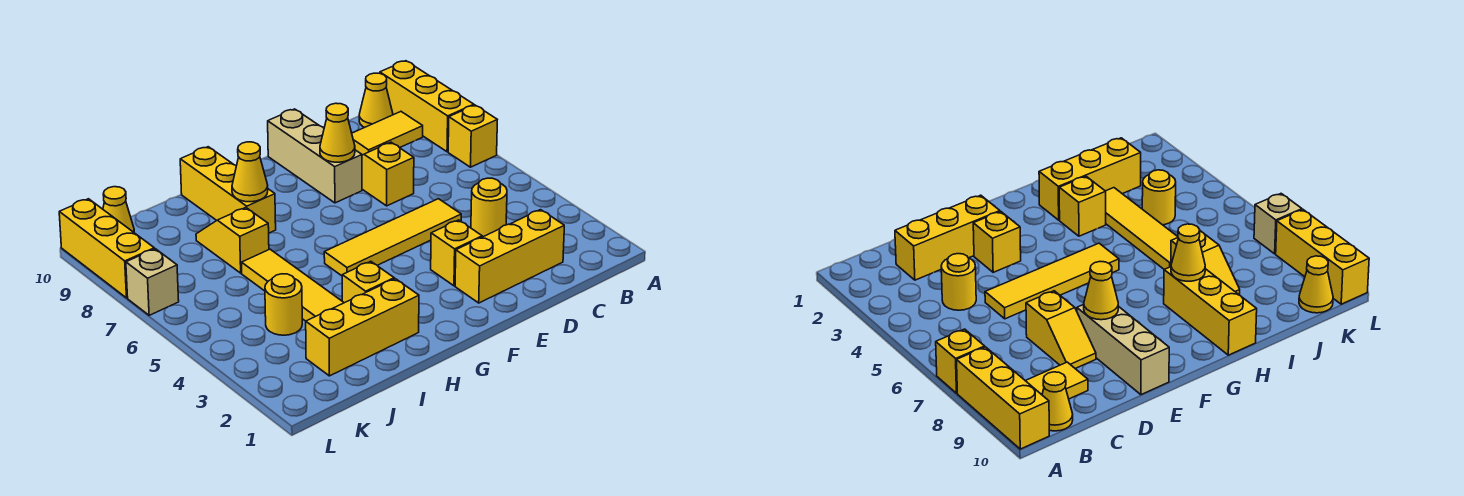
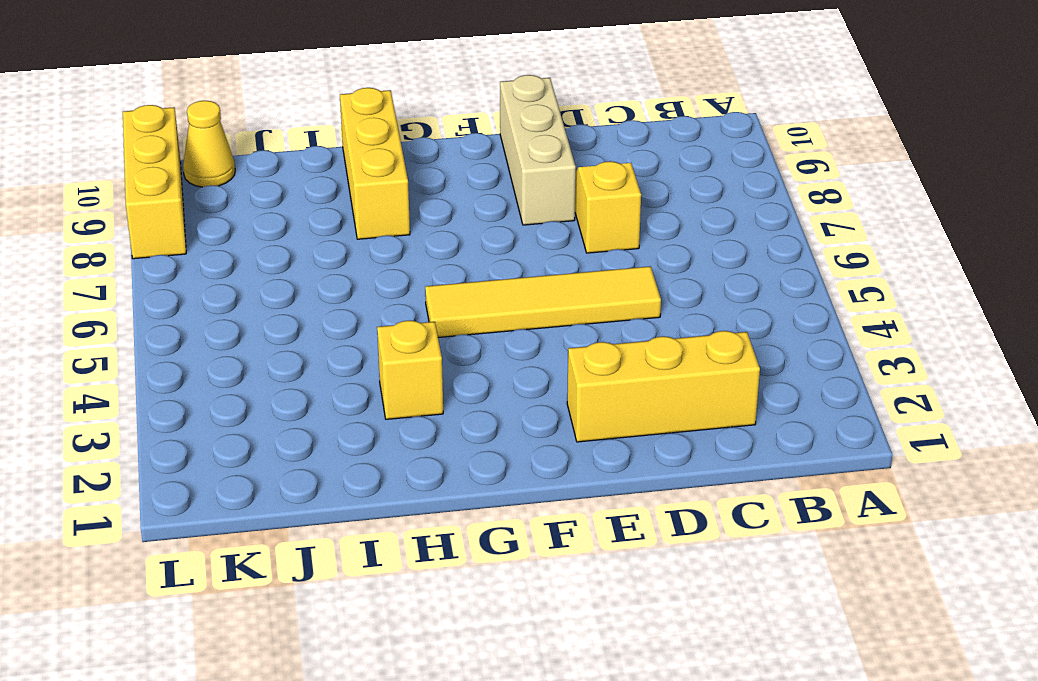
none -> yellow 1x1 brick [448,105,497,167]
none -> yellow 1x3 brick [380,61,474,152]
none -> yellow 1x2 tile [352,112,423,155]

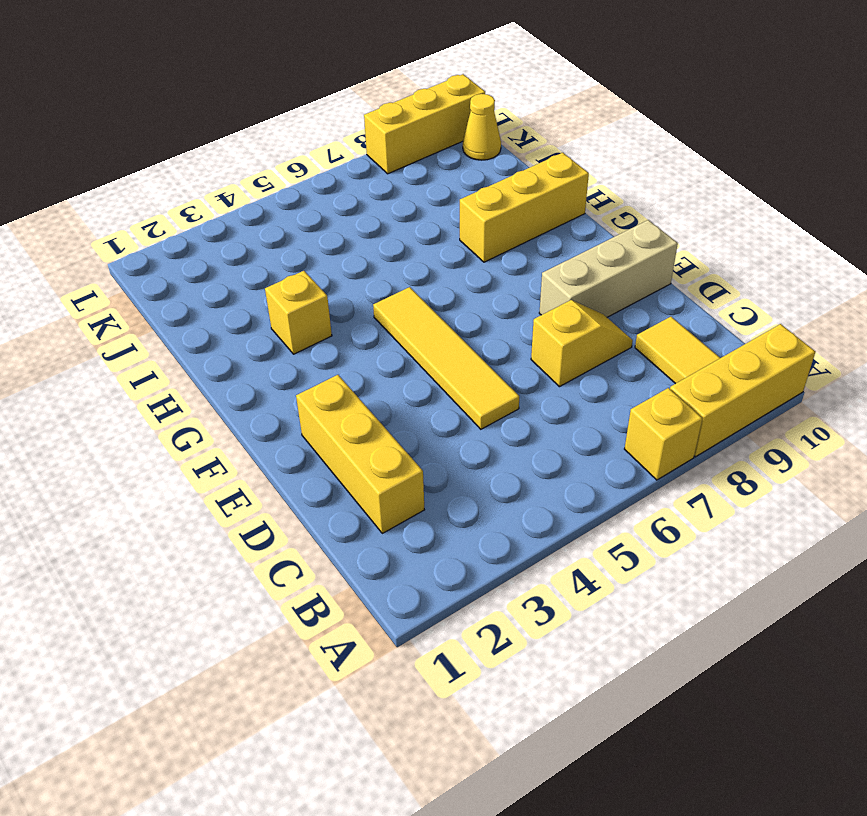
none -> yellow 1x1 cone [359,73,393,127]
none -> yellow 1x1 round brick [471,178,507,237]
none -> yellow 1x1 brick [431,220,482,286]

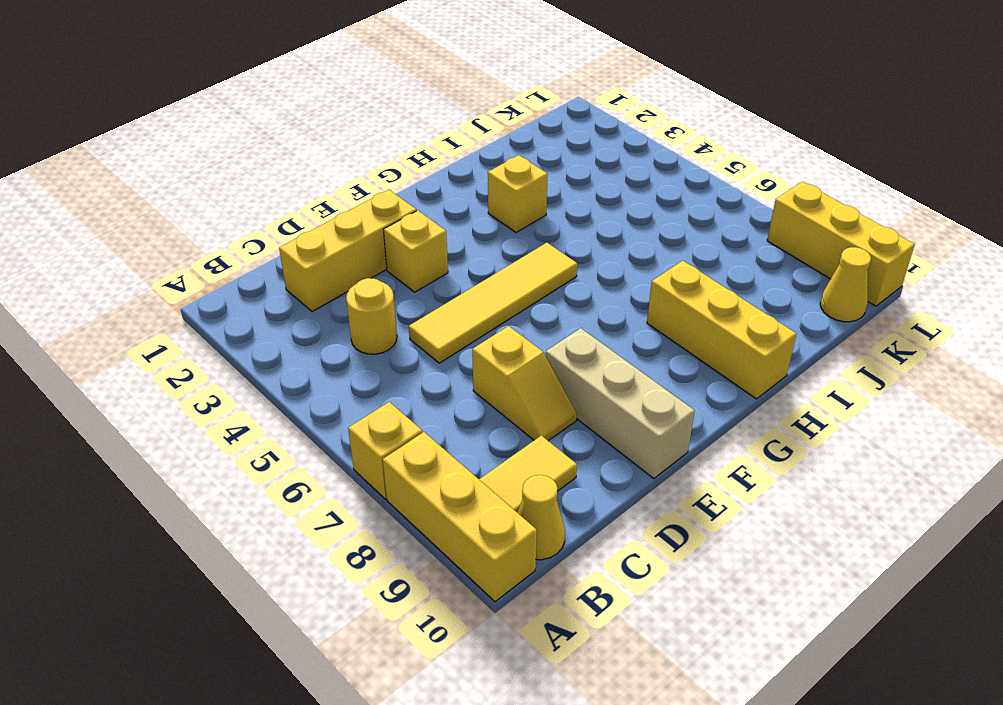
none -> yellow 1x3 brick [306,279,419,376]
none -> yellow 1x4 tile [242,249,344,321]
none -> yellow 1x2 slope [196,207,269,273]

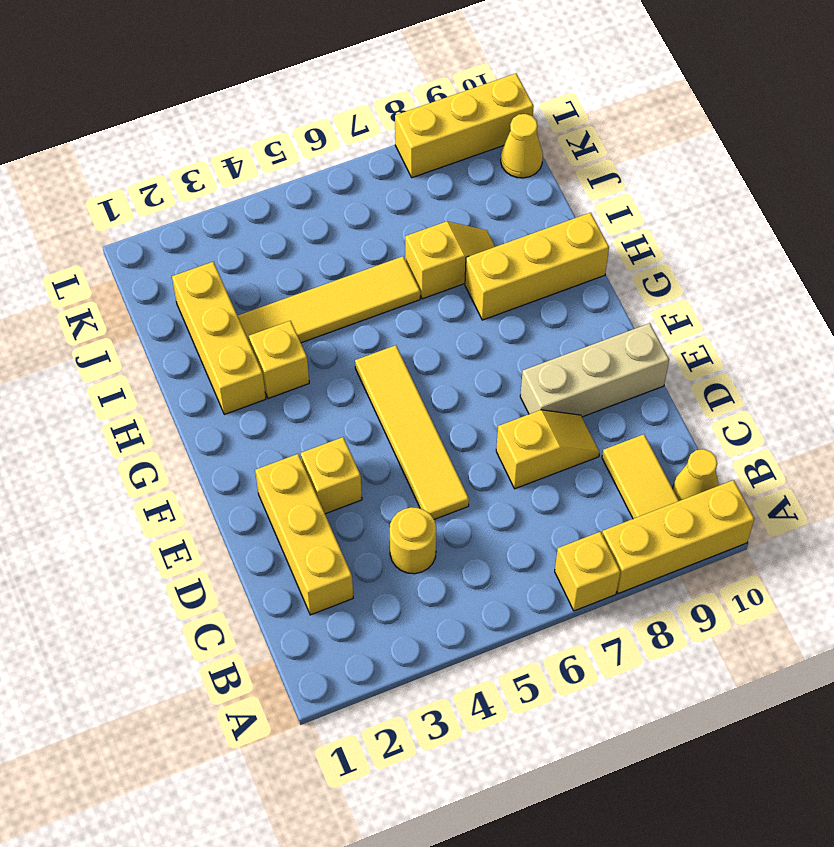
none -> yellow 1x1 round brick [265,274,302,335]
none -> tan 1x1 brick [126,249,179,315]
none -> yellow 1x1 cone [320,103,355,162]

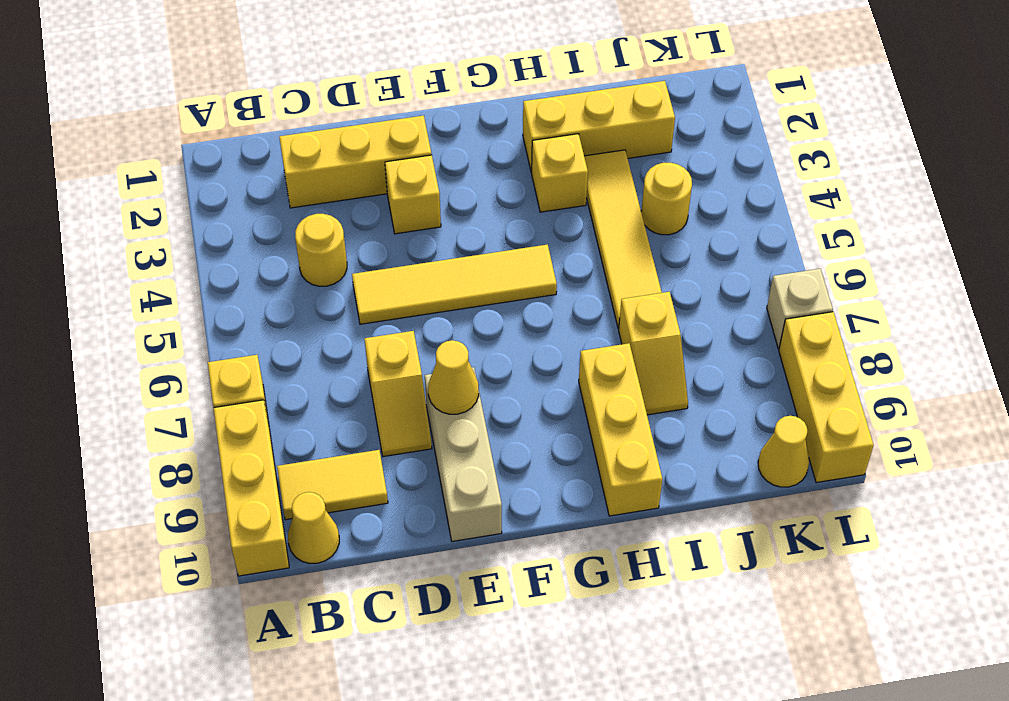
none -> yellow 1x1 cone [232,142,268,202]

